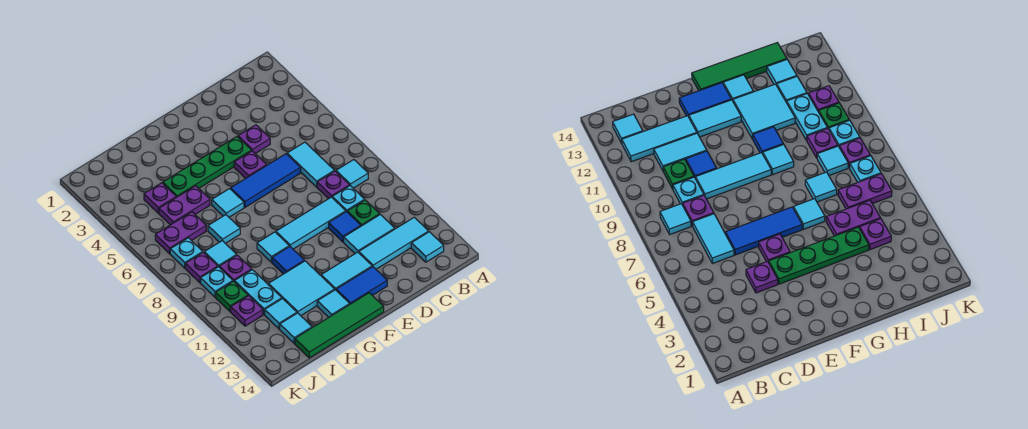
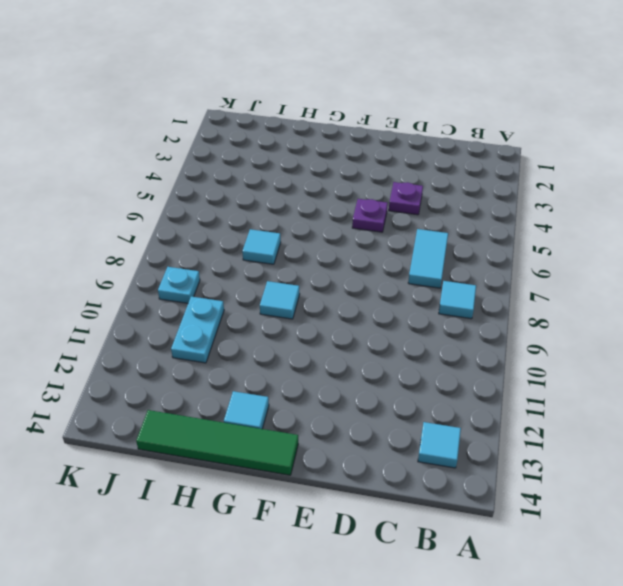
none -> cyan 1x3 tile [359,217,429,269]
none -> purple 1x1 plate [317,171,350,199]
none -> cyan 1x1 plate [332,186,365,211]
none -> green 1x1 plate [347,200,380,226]

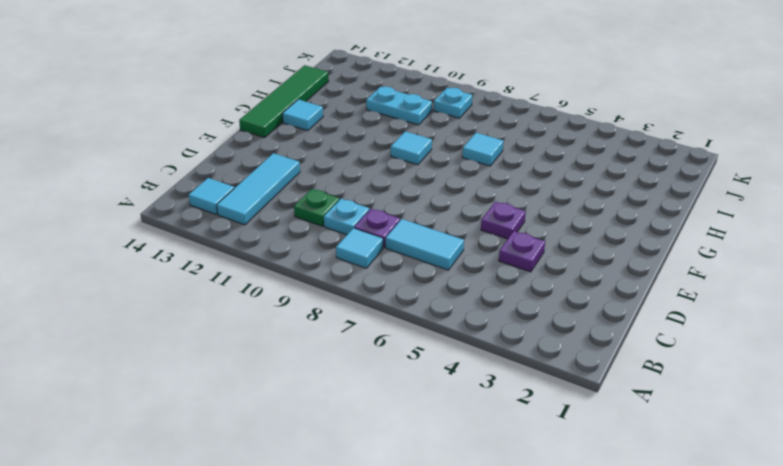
none -> cyan 1x2 tile [344,215,395,253]
none -> blue 1x3 tile [231,154,301,207]
none -> cyan 1x3 tile [276,197,346,249]
none -> blue 1x1 tile [329,211,361,242]

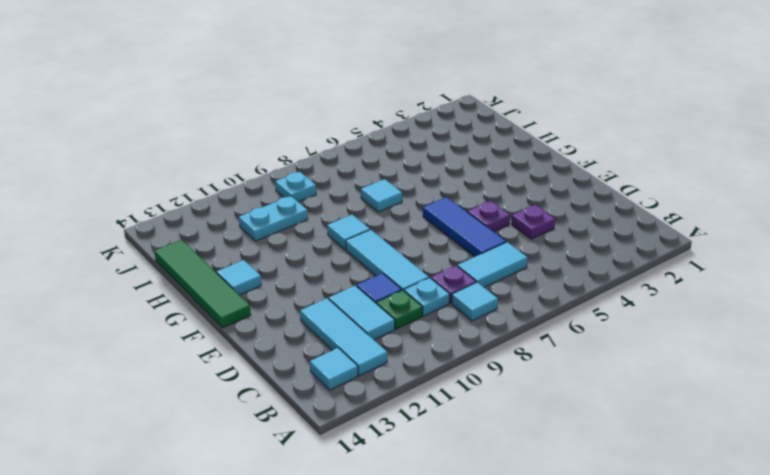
none -> green 1x4 plate [163,137,252,197]
none -> cyan 1x2 tile [321,252,372,290]
none -> blue 1x2 tile [336,267,387,304]
none -> cyan 1x1 tile [212,189,244,217]

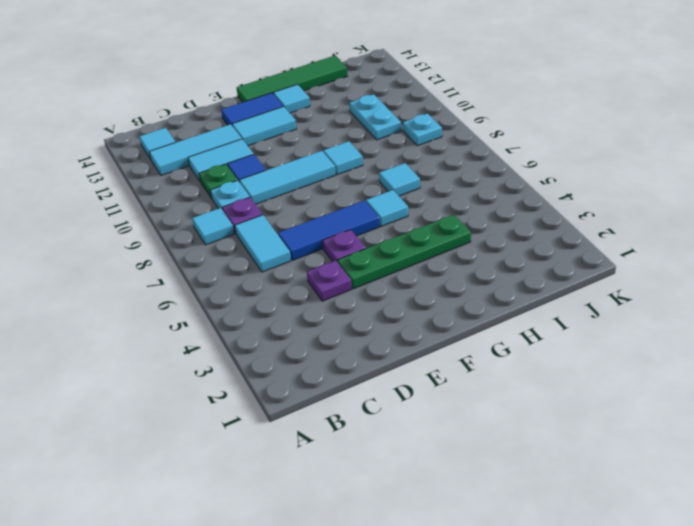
none -> blue 1x1 tile [272,247,304,274]
none -> cyan 2x2 tile [268,261,335,316]
none -> purple 1x2 plate [159,186,210,225]
none -> purple 1x1 plate [144,183,176,213]

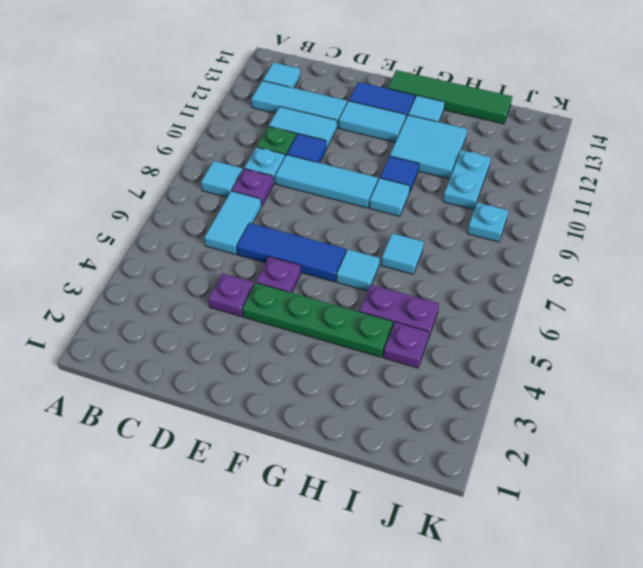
none -> purple 1x2 plate [155,212,206,254]
none -> cyan 1x1 tile [204,241,237,267]
none -> purple 1x1 plate [219,255,252,282]
none -> cyan 1x1 tile [265,299,297,329]

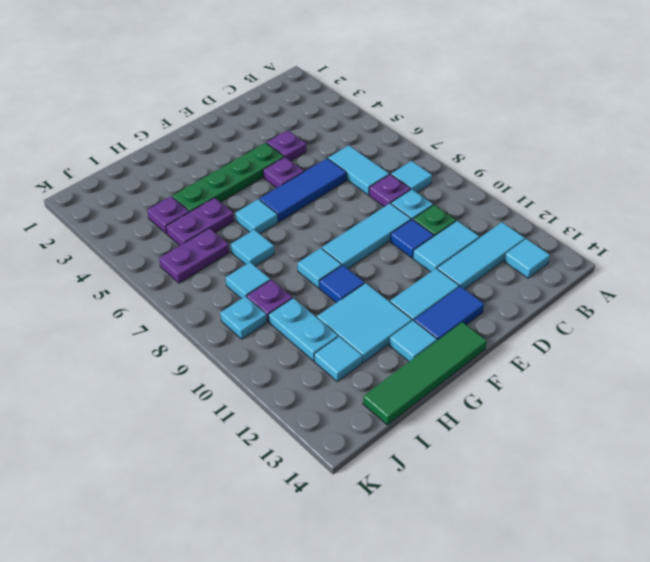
none -> cyan 1x1 tile [280,313,312,344]
none -> cyan 1x1 plate [170,238,203,268]
none -> purple 1x1 plate [186,252,218,283]
none -> green 1x1 plate [216,281,248,312]

